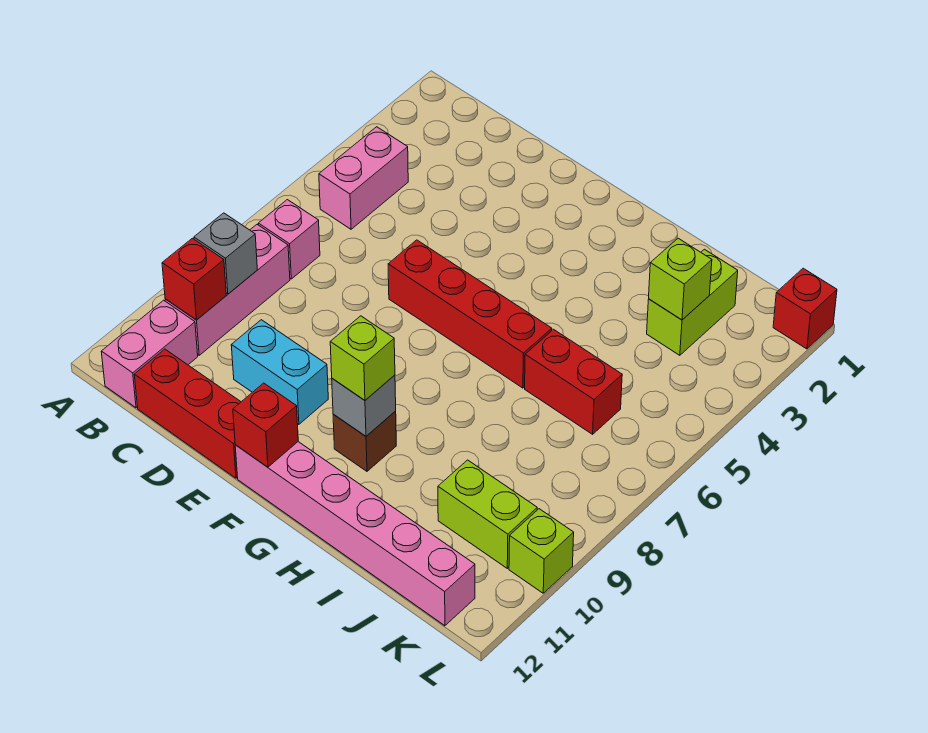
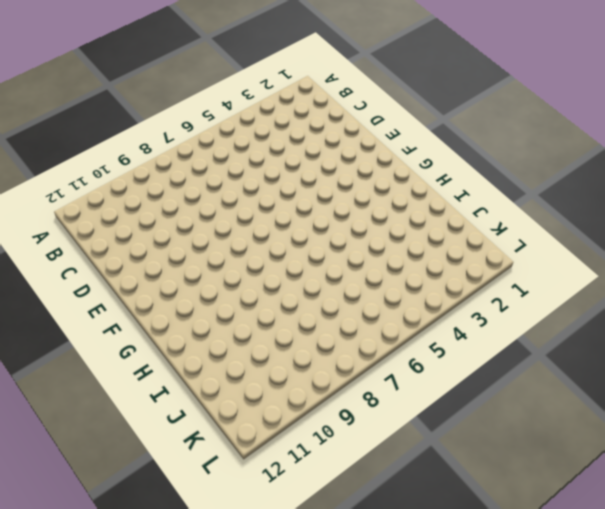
none -> pink 1x2 brick [319,127,408,229]
none -> pink 1x1 brick [258,200,320,279]
none -> pink 1x3 brick [165,225,290,355]

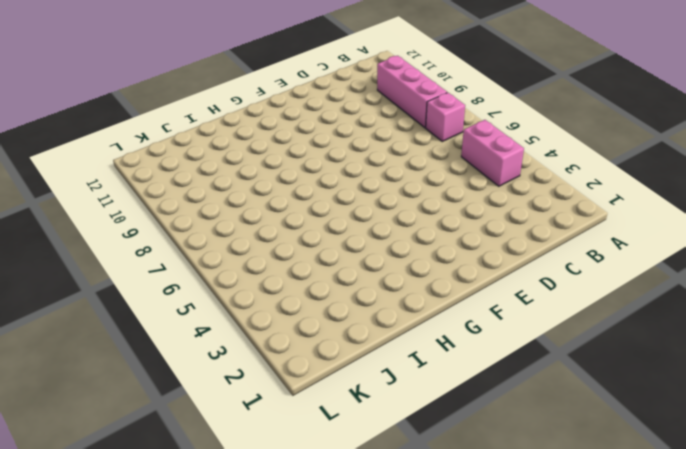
none -> pink 1x2 brick [101,300,198,408]
none -> red 1x3 brick [134,349,241,478]
none -> cyan 1x2 brick [231,320,328,424]

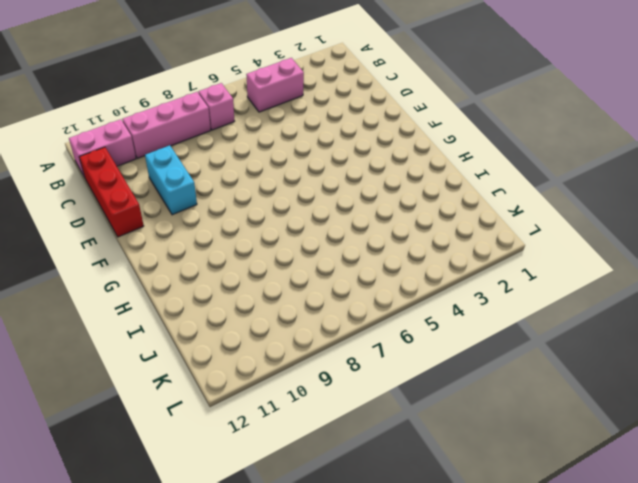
none -> red 1x4 brick [388,240,552,388]
none -> pink 1x6 brick [235,442,475,626]
none -> brown 1x1 brick [333,411,396,471]

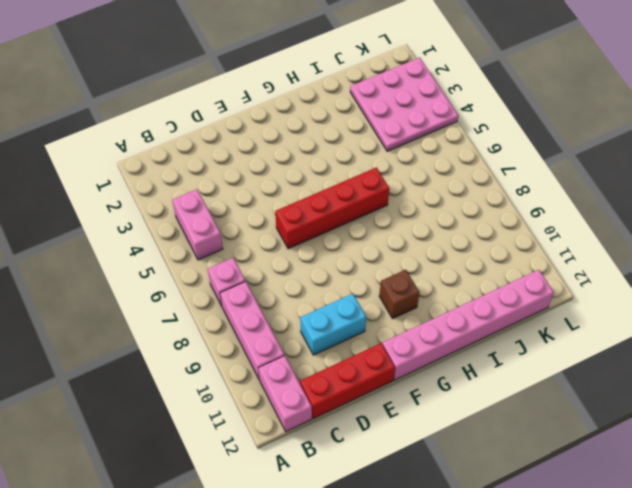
pink 3x3 plate [350,58,458,151] -> lime 1x2 brick [647,249,738,355]
none -> red 1x2 brick [525,329,622,434]
none -> lime 1x2 brick [438,460,537,568]
none -> red 1x1 brick [773,268,837,349]

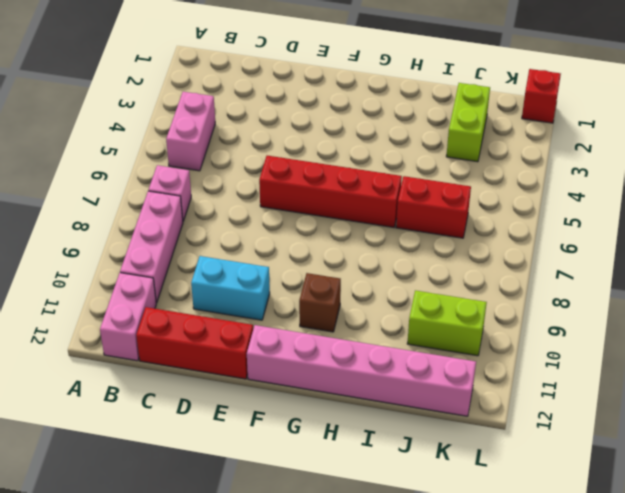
none -> lime 1x1 brick [509,509,574,593]
none -> grey 1x1 brick [194,213,257,294]
none -> red 1x1 brick [162,238,226,320]

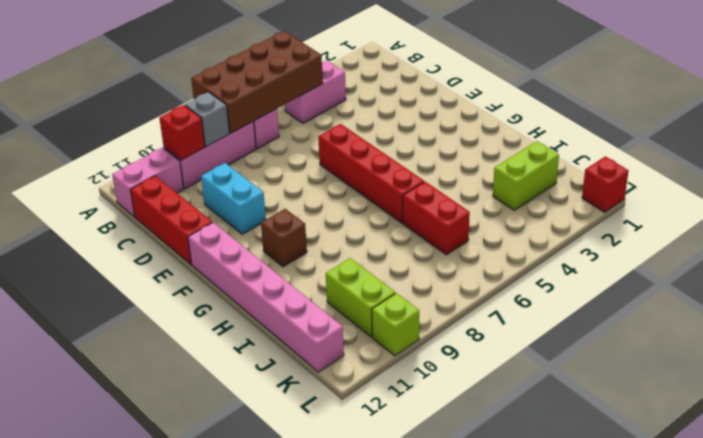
brown 2x4 brick [191,31,323,133] -> none
none -> red 1x1 brick [233,383,298,467]
none -> grey 1x1 brick [332,375,396,436]
none -> lime 1x1 brick [649,238,712,320]

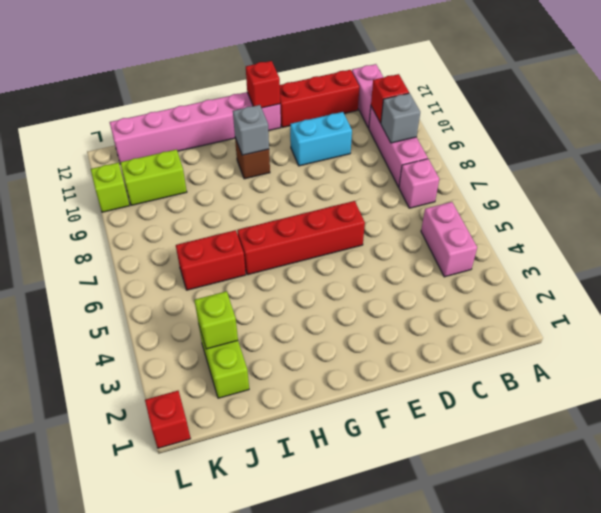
none -> lime 1x1 brick [330,316,395,400]

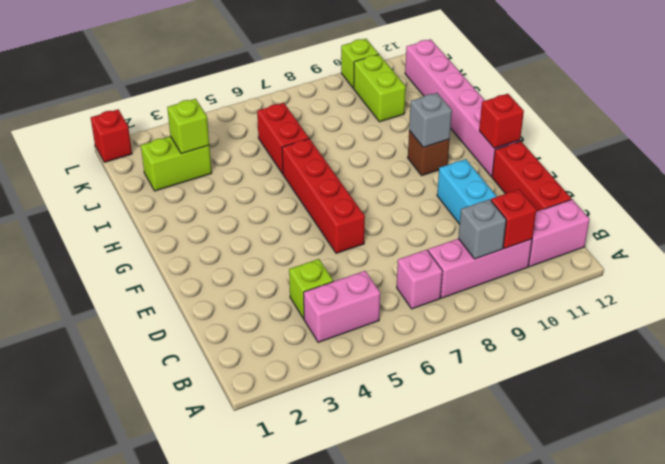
lime 1x1 brick [289,259,333,319] -> lime 1x1 brick moved to [330,316,395,400]

